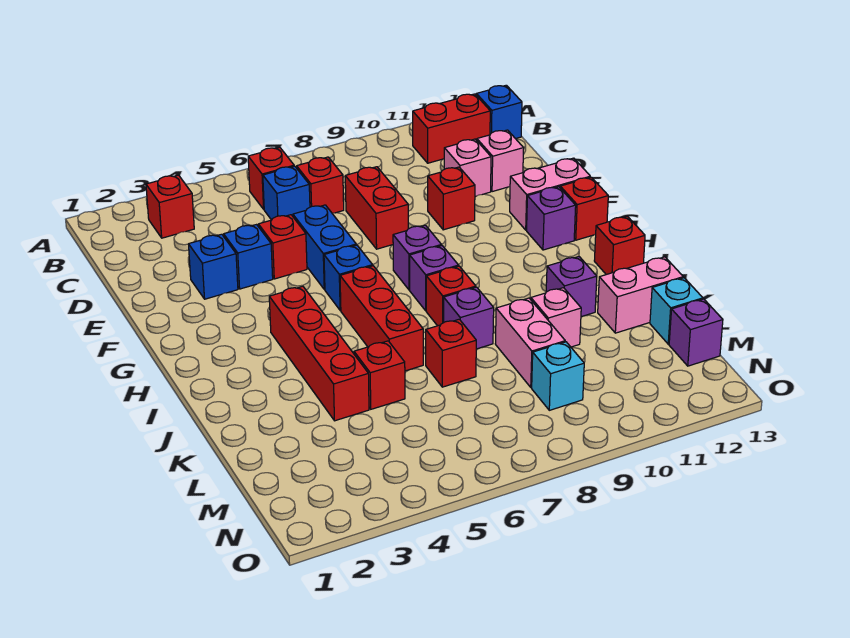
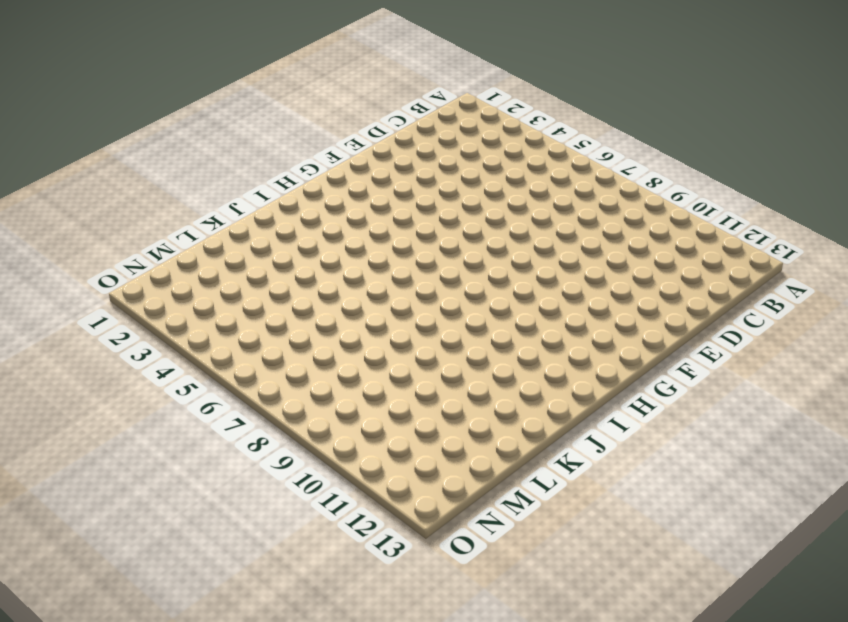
none -> red 1x1 brick [146,175,194,238]
none -> red 1x1 brick [248,147,294,209]
none -> red 1x2 brick [413,94,490,163]
none -> blue 1x1 brick [476,85,522,139]

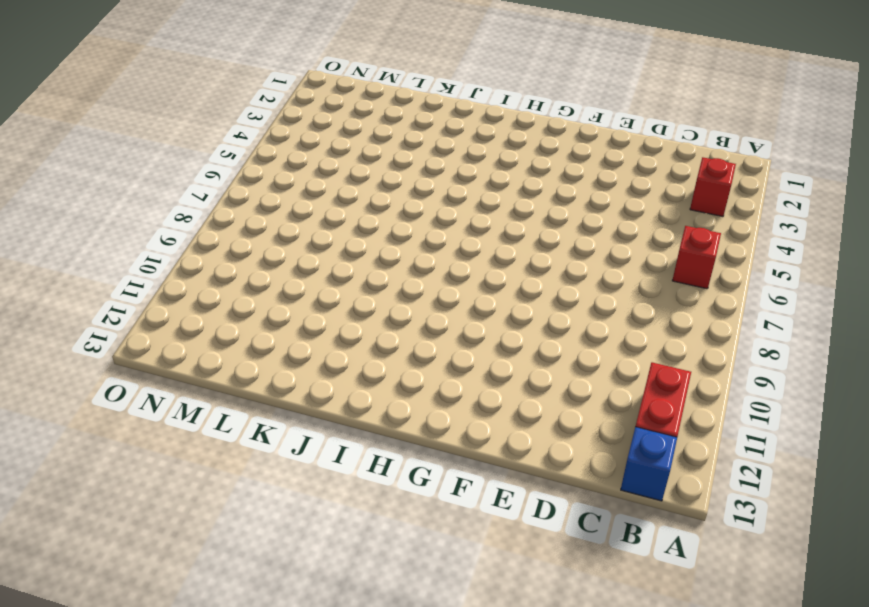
none -> blue 1x1 brick [263,166,310,220]
none -> red 1x1 brick [297,157,344,213]
none -> red 1x2 brick [345,167,408,249]
none -> pink 1x1 brick [444,139,491,197]

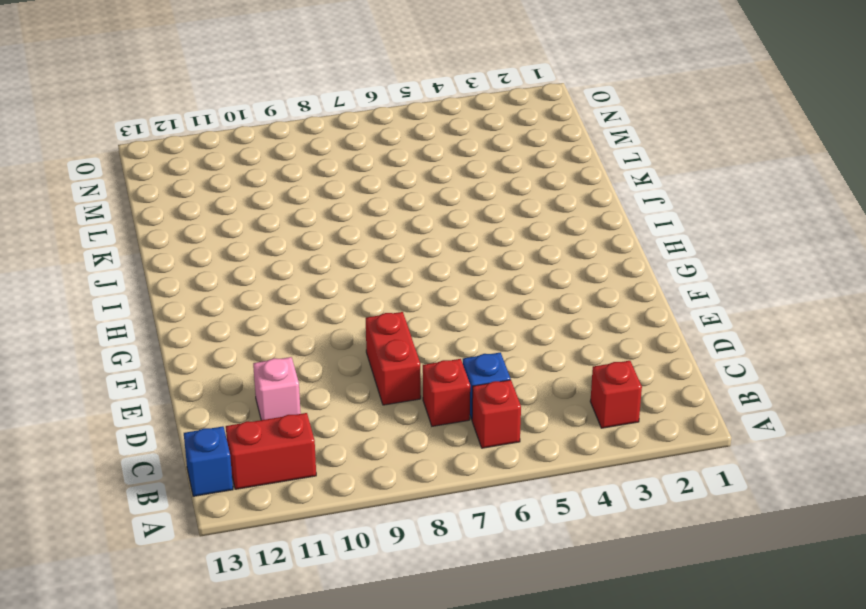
none -> pink 1x1 brick [477,130,524,192]
none -> blue 1x1 brick [189,234,238,299]
none -> blue 1x1 brick [224,225,273,289]
none -> red 1x1 brick [258,215,307,279]

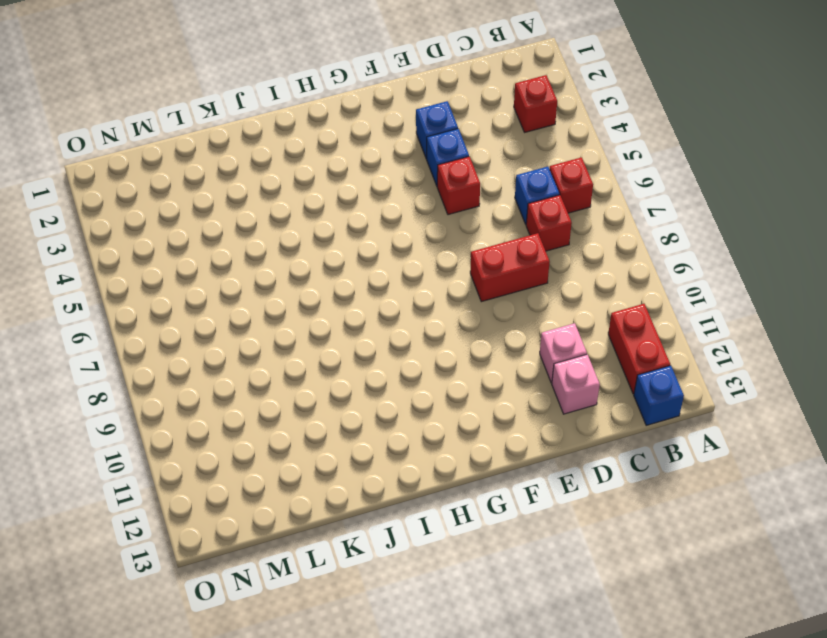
none -> blue 1x2 brick [293,205,356,289]
none -> red 1x1 brick [428,167,475,230]
none -> pink 1x2 brick [510,158,590,230]
none -> blue 1x1 brick [324,245,373,310]

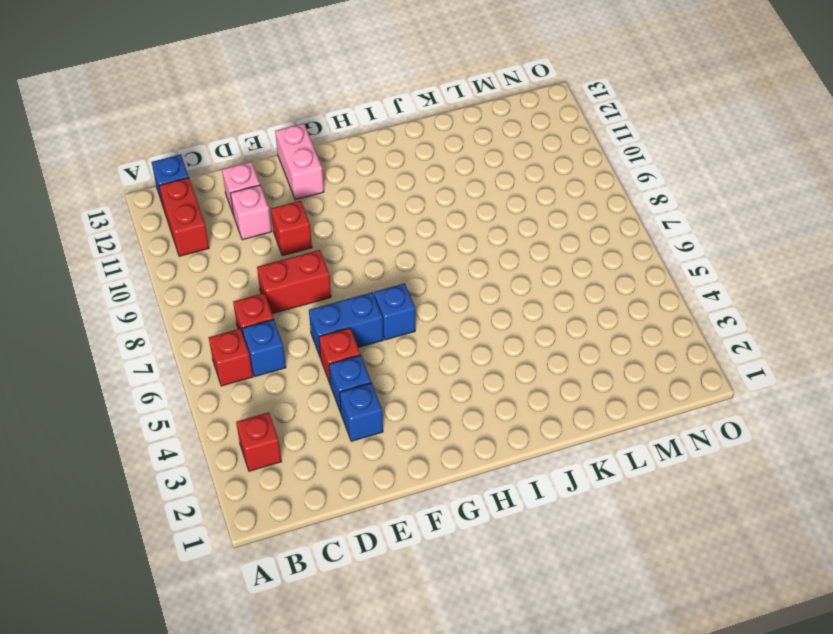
none -> purple 1x1 brick [393,225,441,290]
none -> purple 1x1 brick [527,187,576,250]
none -> red 1x1 brick [560,177,608,240]
none -> red 1x4 brick [269,286,369,421]

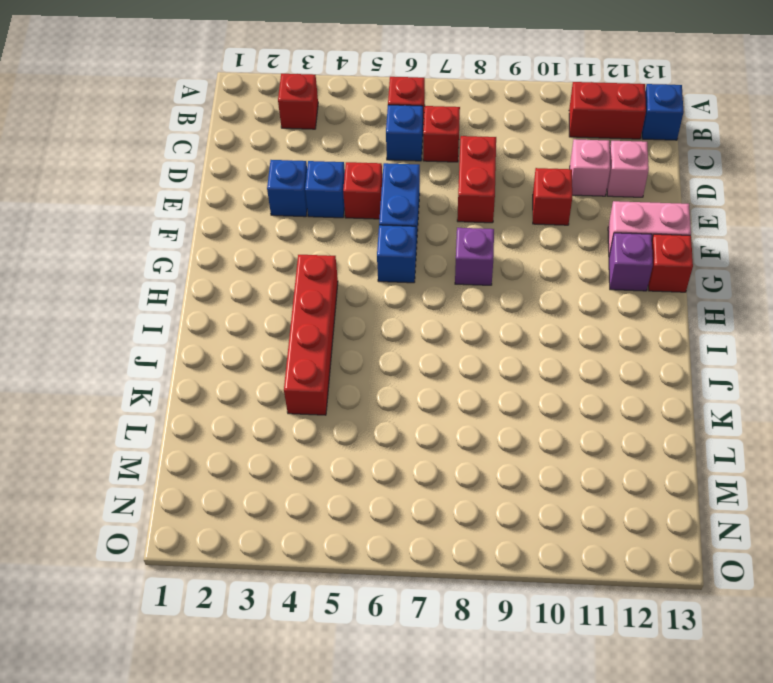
none -> red 1x3 brick [340,266,423,371]
none -> purple 1x1 brick [410,246,459,311]
none -> red 1x1 brick [426,266,476,326]
none -> red 1x1 brick [594,216,645,275]

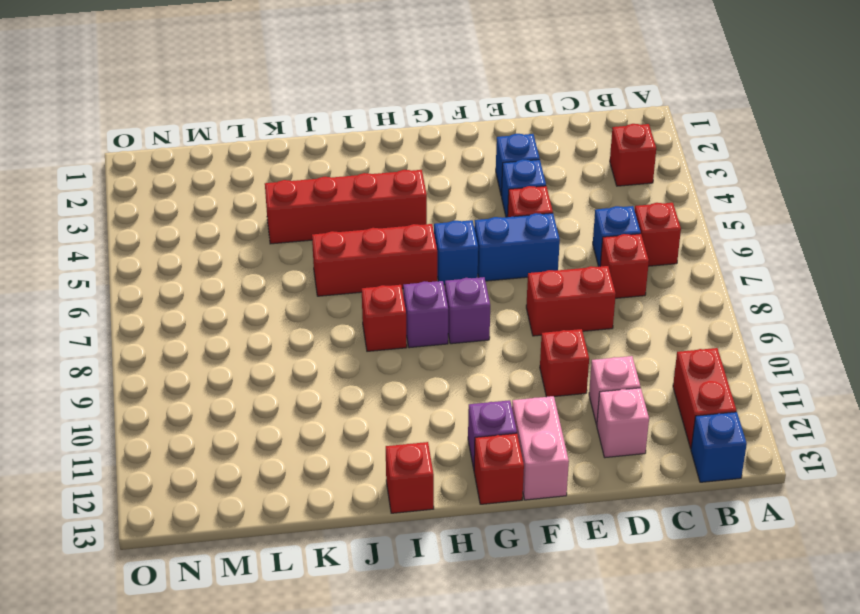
none -> purple 1x1 brick [444,287,494,349]
none -> purple 1x1 brick [546,257,597,317]
none -> red 1x1 brick [354,341,405,409]
none -> red 1x1 brick [426,319,476,387]

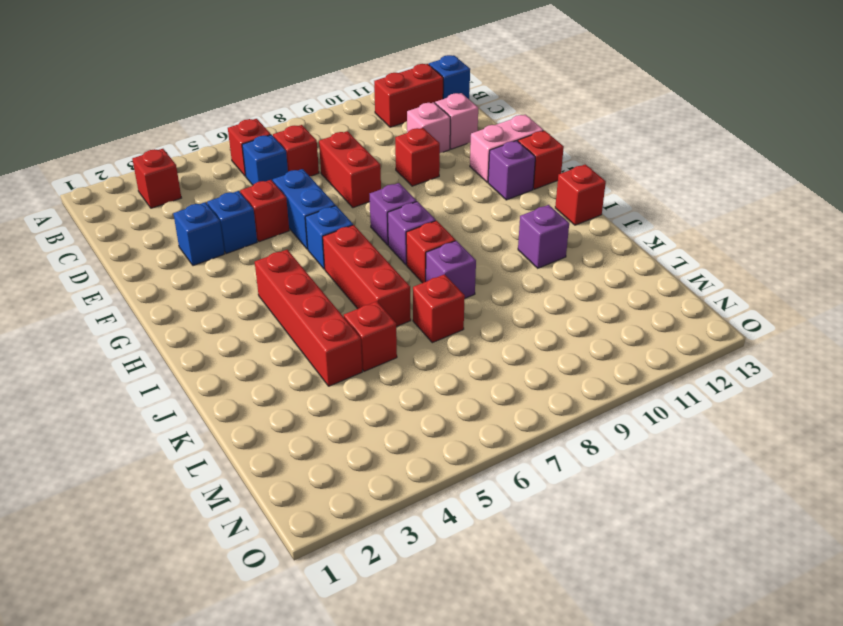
none -> pink 1x2 brick [495,298,565,388]
none -> pink 1x1 brick [531,288,581,347]
none -> pink 1x2 brick [598,257,683,333]
none -> cyan 1x1 brick [650,278,703,344]

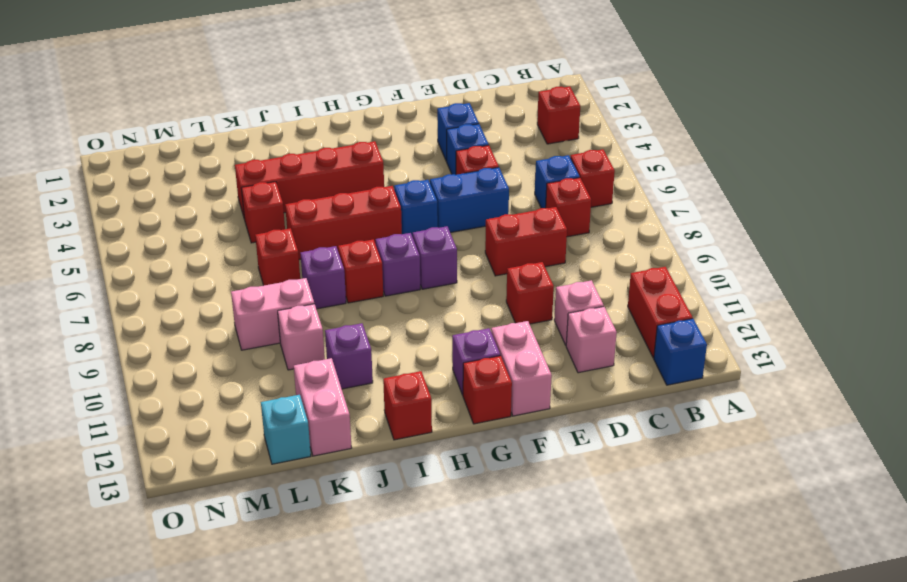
none -> cyan 1x1 brick [532,342,584,410]
none -> purple 1x1 brick [669,299,723,366]

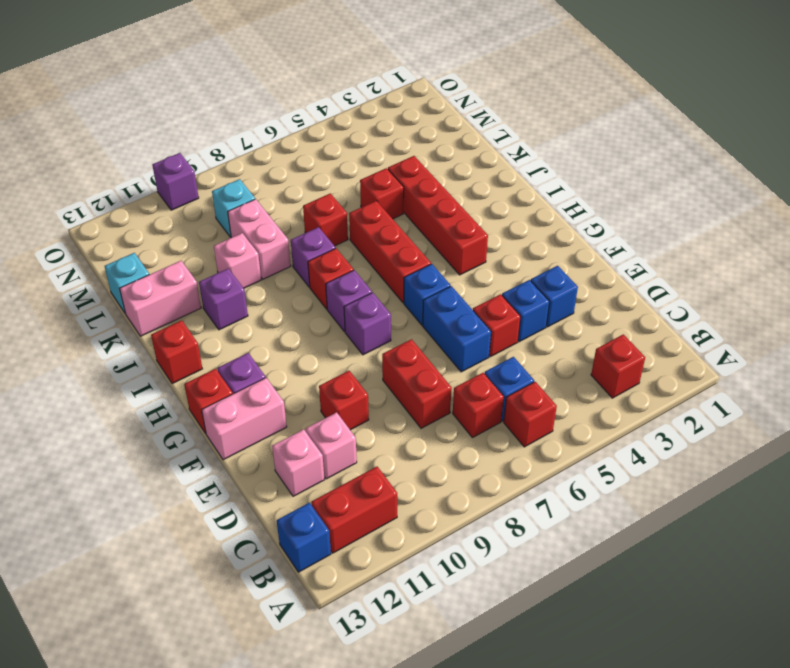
purple 1x1 brick [152,153,199,210] -> purple 1x1 brick moved to [669,299,723,366]

